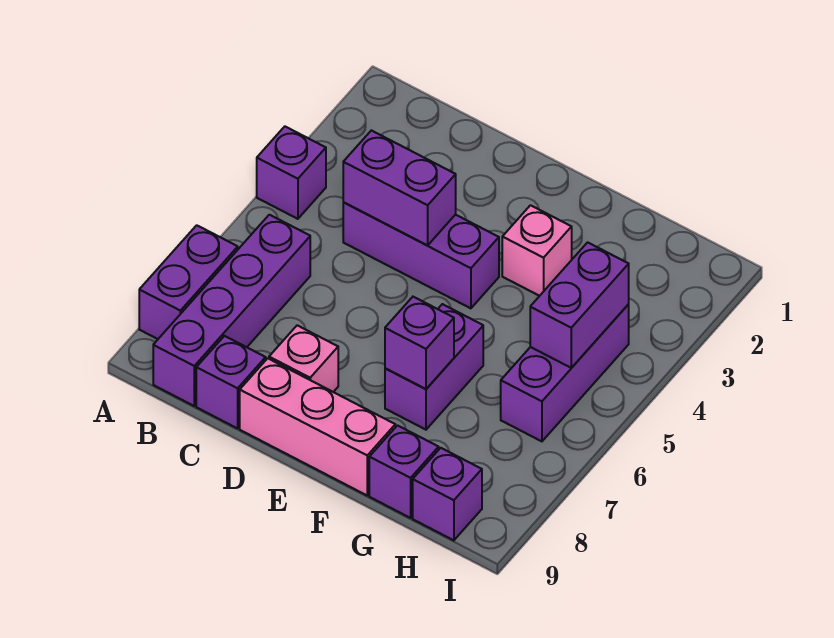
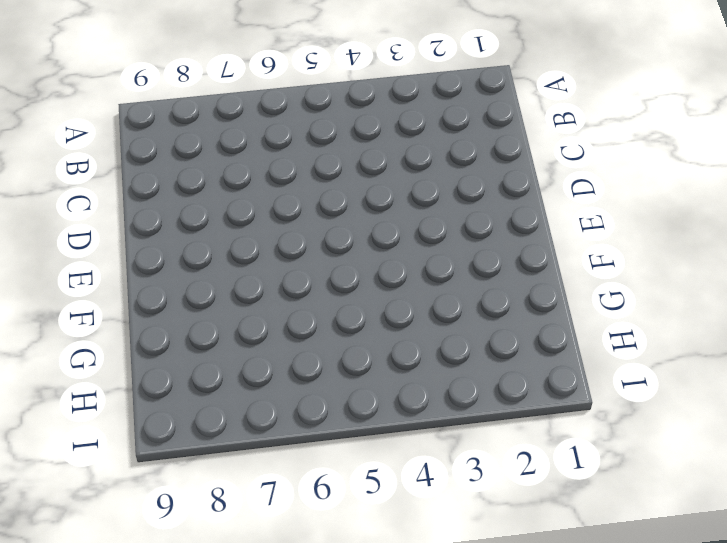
none -> purple 1x1 brick [257,127,326,219]
none -> purple 1x2 brick [139,225,238,339]
none -> purple 1x4 brick [153,215,310,406]

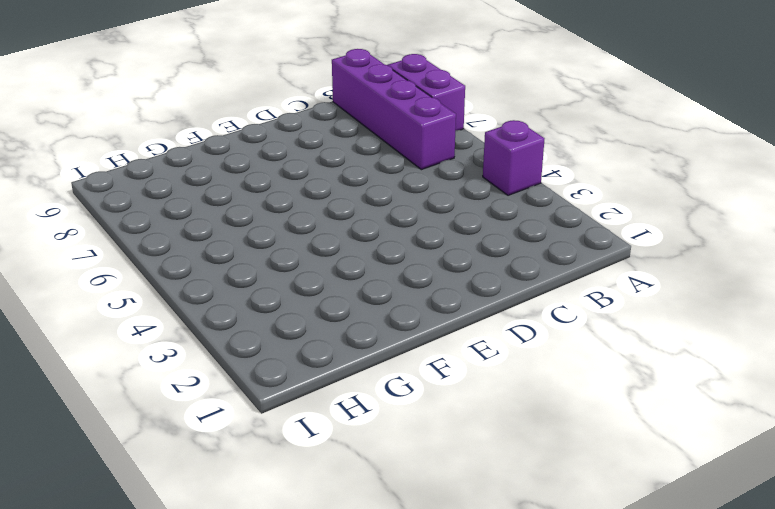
none -> purple 1x3 brick [343,202,499,308]
none -> purple 1x1 brick [196,336,266,428]
none -> pink 1x1 brick [269,325,338,392]

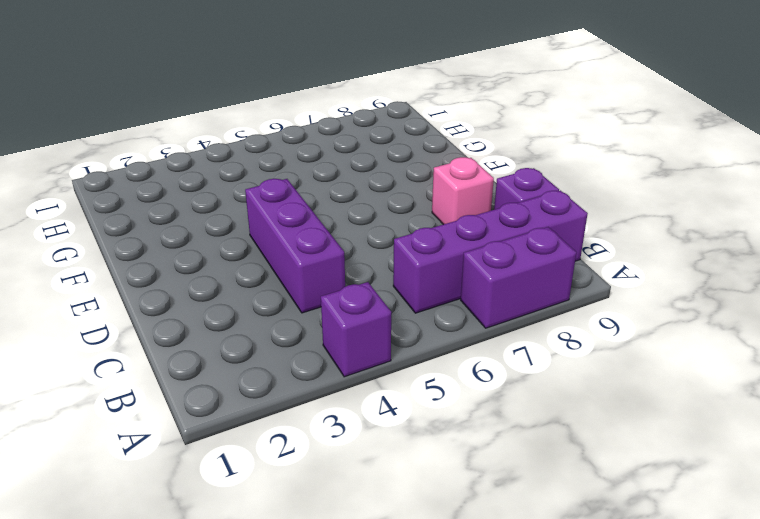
none -> pink 1x3 brick [240,358,395,495]
none -> pink 1x1 brick [502,205,572,296]
none -> purple 1x2 brick [385,304,483,430]

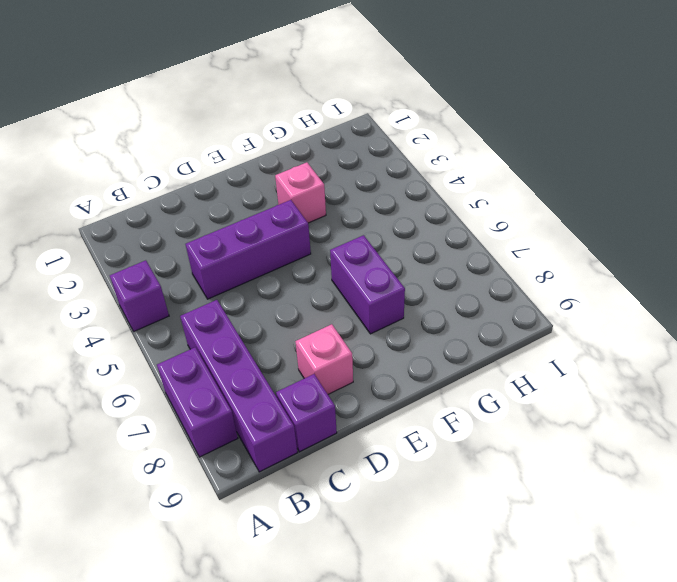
none -> pink 1x3 brick [240,358,395,495]
none -> purple 1x1 brick [369,426,439,518]
none -> purple 1x3 brick [501,304,629,441]

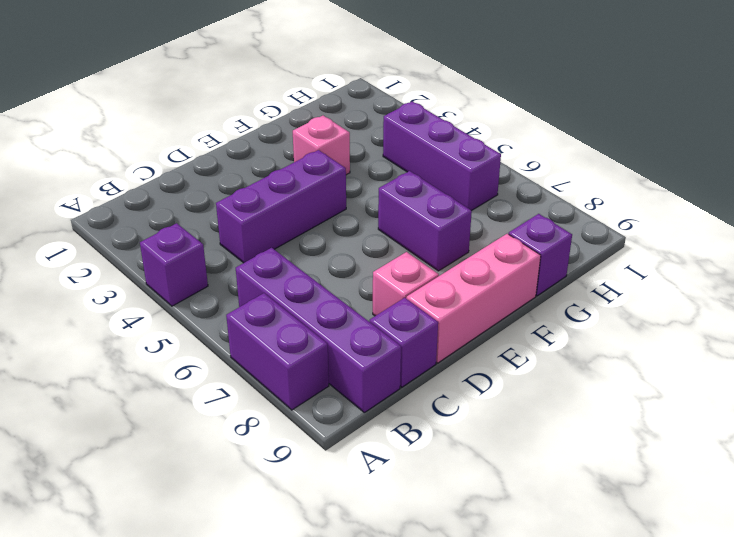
none -> purple 1x1 brick [413,448,482,540]
none -> purple 1x2 brick [343,130,456,245]
none -> purple 1x1 brick [385,297,454,389]

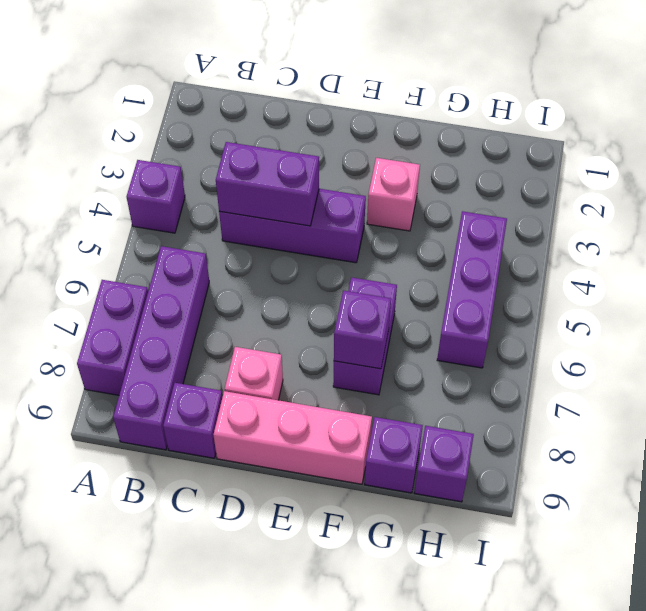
none -> purple 1x2 brick [530,242,629,368]

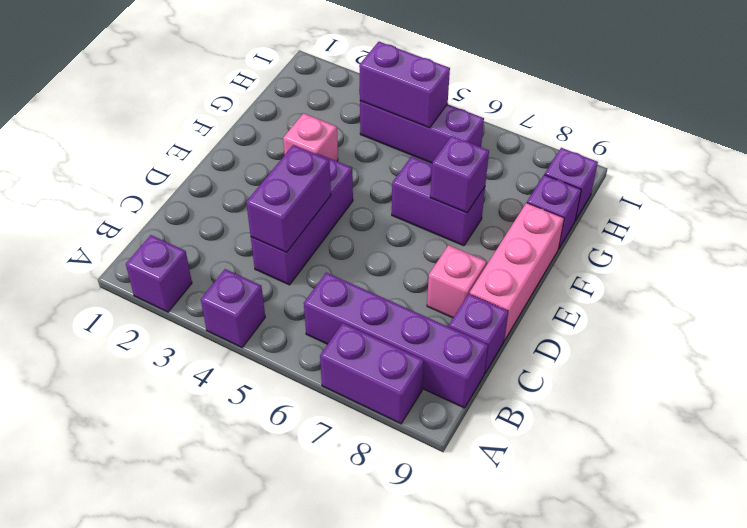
purple 1x1 brick [126,235,192,312] -> none

